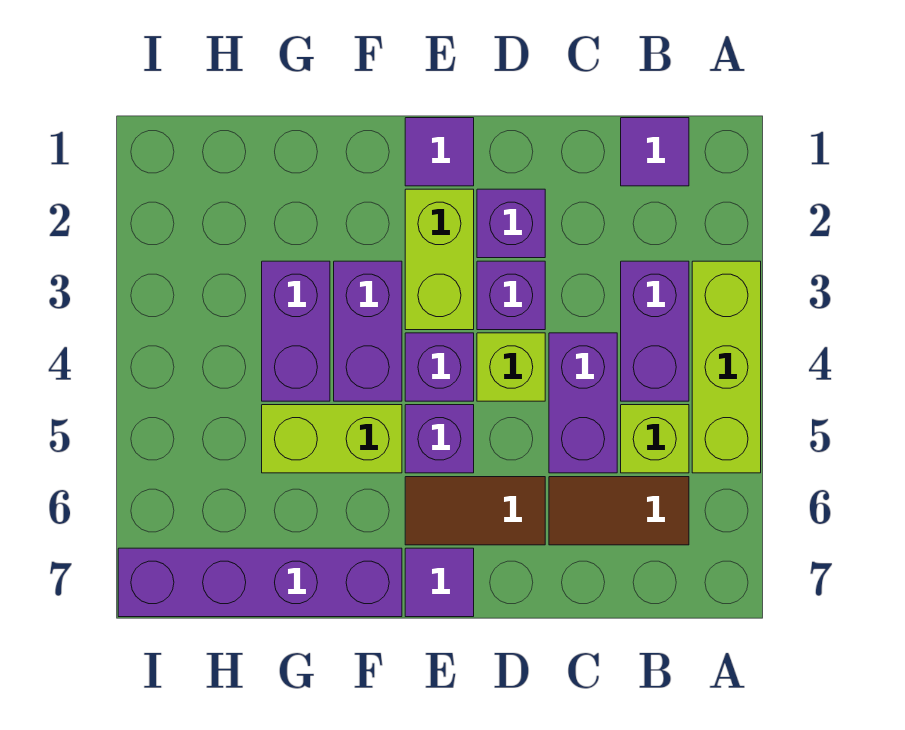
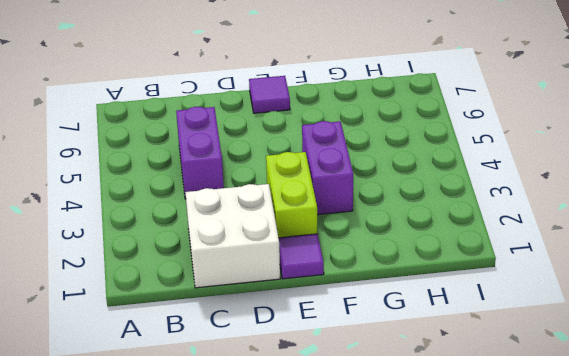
white 2x2 brick [185,184,280,288] -> purple 1x1 brick [477,189,545,258]
none -> lime 1x3 brick [692,261,761,473]
none -> purple 1x1 tile [621,118,689,186]
none -> purple 1x2 brick [621,261,689,401]

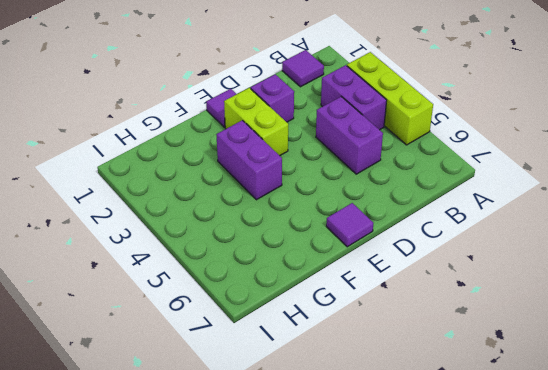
none -> lime 1x1 brick [621,405,689,473]
none -> brown 1x2 tile [549,477,689,545]
none -> purple 1x1 brick [477,261,545,330]

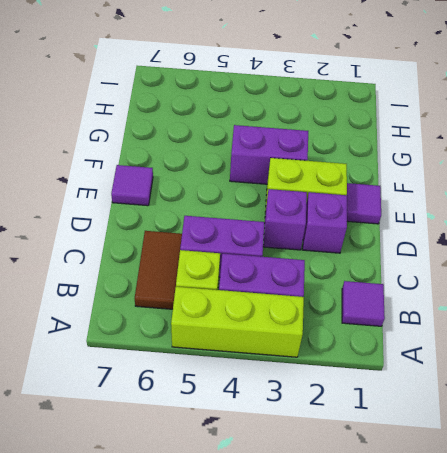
none -> lime 1x1 brick [477,333,545,401]
none -> brown 1x2 tile [405,477,545,545]
none -> purple 1x1 brick [405,333,474,401]

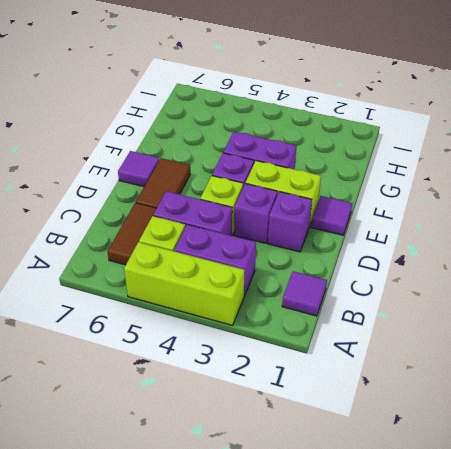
none -> purple 1x1 brick [405,405,474,473]
none -> lime 1x2 brick [262,405,402,473]
none -> purple 1x4 brick [118,548,402,617]

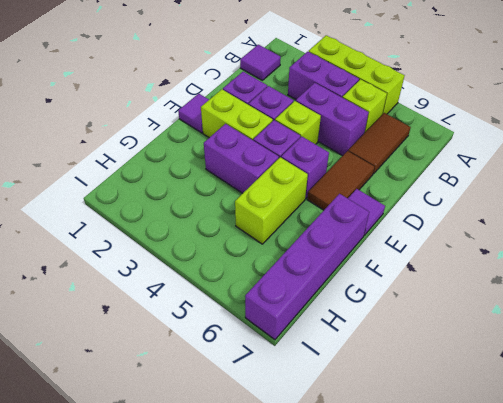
none -> purple 1x2 brick [262,261,330,401]

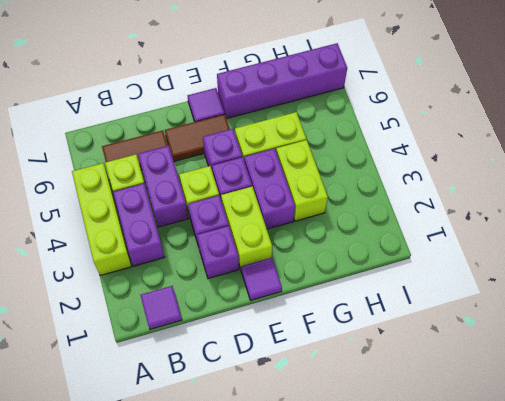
lime 1x2 brick [276,140,328,221] -> purple 1x2 brick [262,261,330,401]

